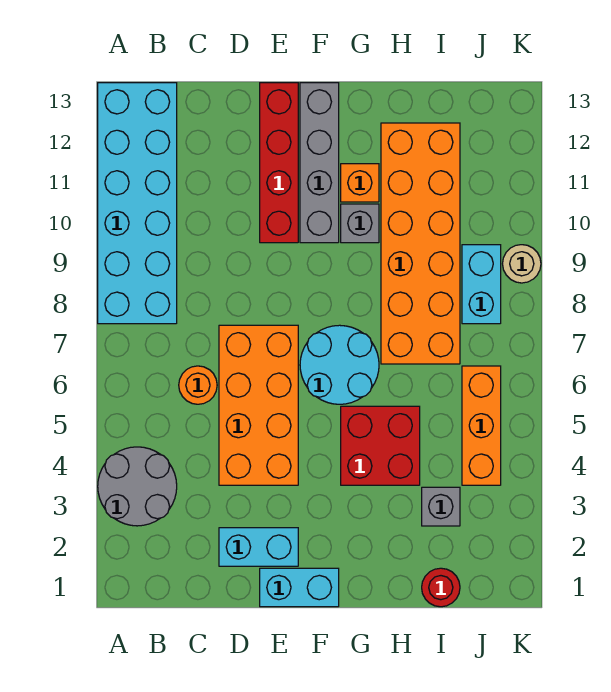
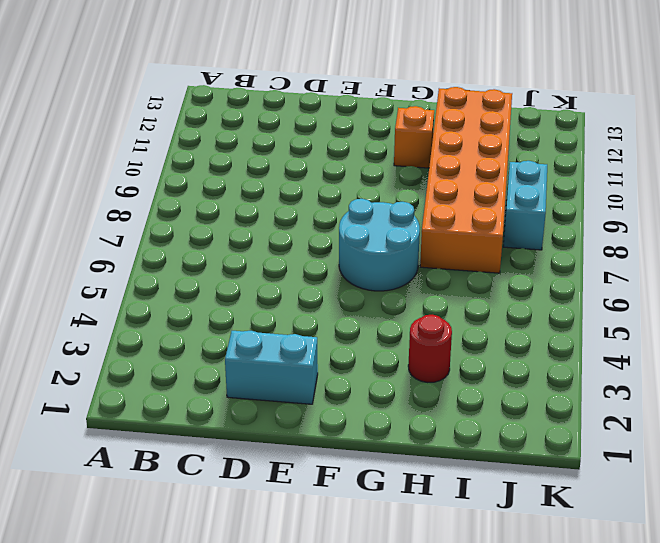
red 1x1 round brick [408,315,452,383] -> red 1x1 round brick moved to [422,568,460,607]
none -> grey 2x2 round brick [98,447,177,526]
none -> cyan 2x6 brick [98,83,177,324]
none -> orange 1x1 round brick [179,366,217,404]

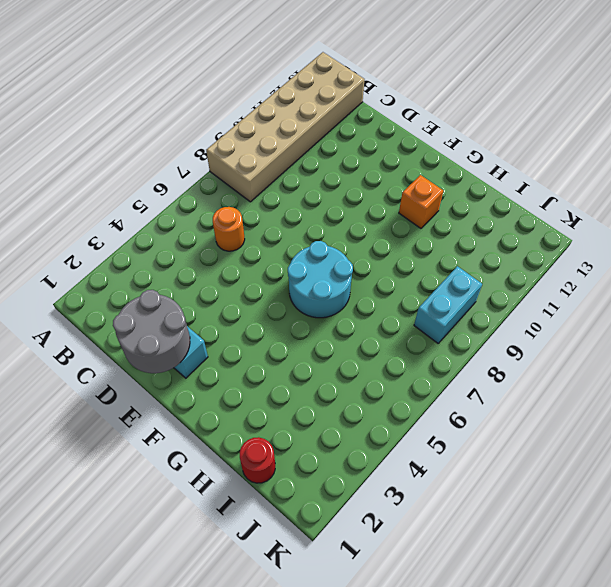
tan 2x6 brick [206,52,365,202] -> cyan 2x6 brick [98,83,177,324]
grey 2x2 round brick [113,290,190,373] -> grey 2x2 round brick moved to [98,447,177,526]
none -> orange 2x4 brick [219,325,298,485]
none -> cyan 1x2 brick [260,568,339,607]
none -> red 1x4 brick [260,83,298,243]

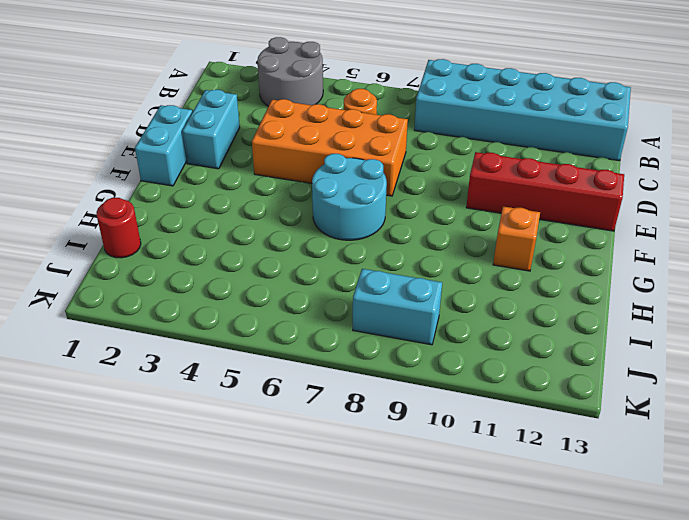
none -> grey 1x4 brick [300,83,339,243]
none -> red 2x2 brick [341,406,420,485]
none -> grey 1x1 brick [341,204,379,243]

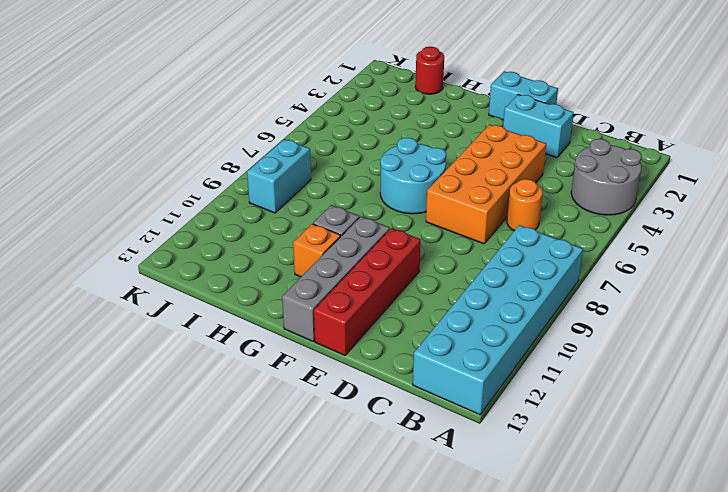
none -> red 2x2 brick [341,406,420,485]
none -> orange 2x6 brick [381,123,460,364]
none -> grey 1x1 brick [422,487,460,526]

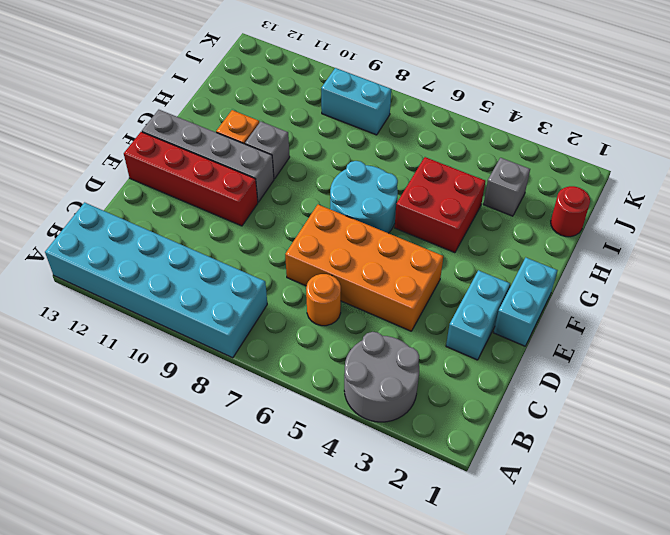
none -> orange 2x6 brick [381,123,460,364]
none -> orange 1x3 brick [462,366,501,485]
none -> tan 1x1 round brick [503,245,541,283]

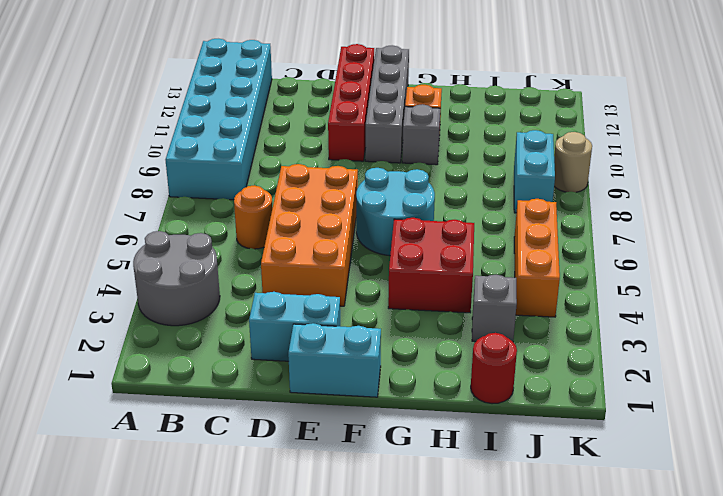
none -> orange 2x6 brick [381,123,460,364]

